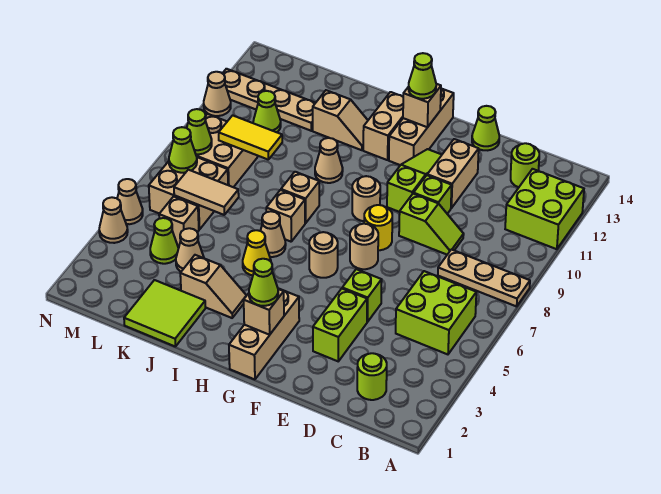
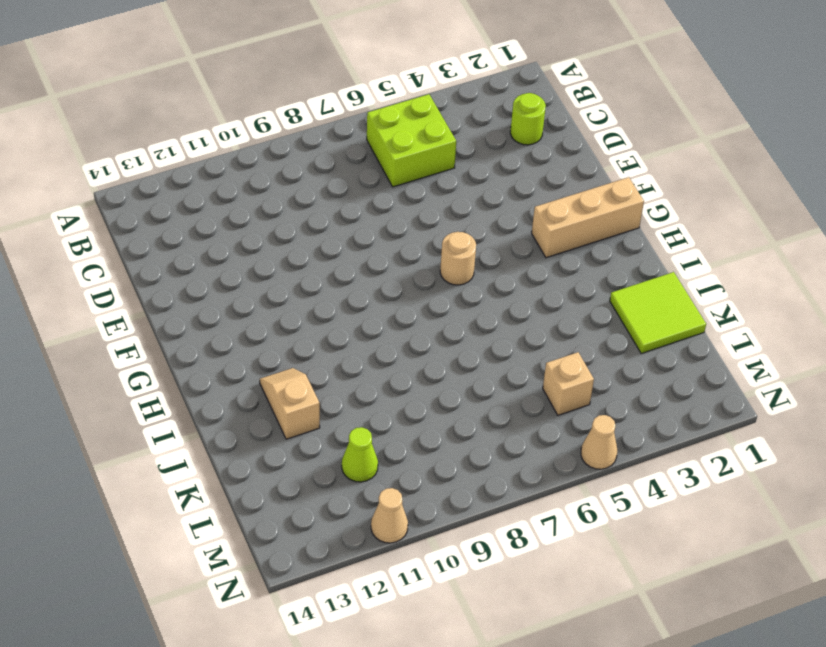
none -> tan 1x3 plate [438,250,530,306]
none -> lime 2x2 brick [505,169,584,249]
none -> lime 1x1 round brick [511,143,539,187]
none -> lime 1x2 slope [399,194,464,255]

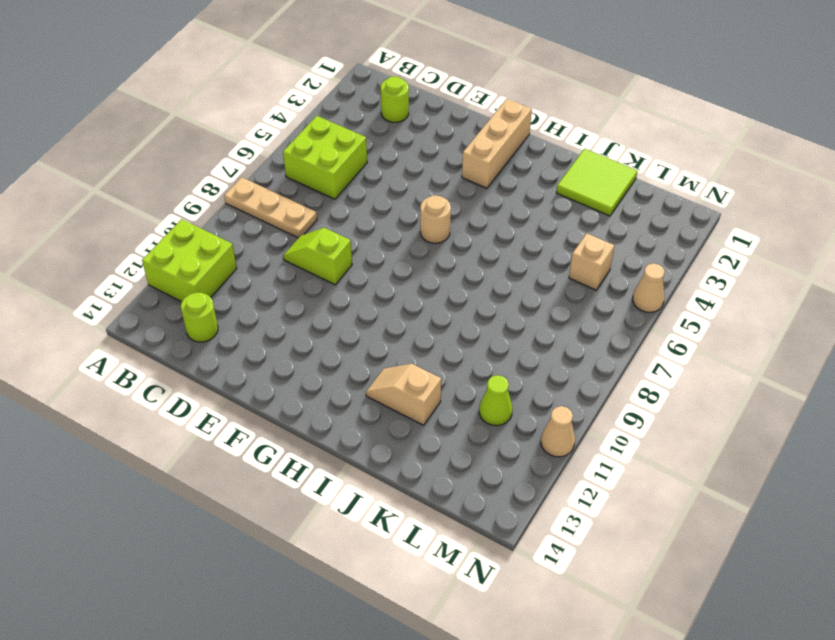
none -> lime 1x2 brick [313,289,367,361]
none -> lime 1x1 brick [342,269,382,322]
none -> lime 1x1 brick [414,175,452,214]
none -> tan 1x2 brick [427,139,479,208]

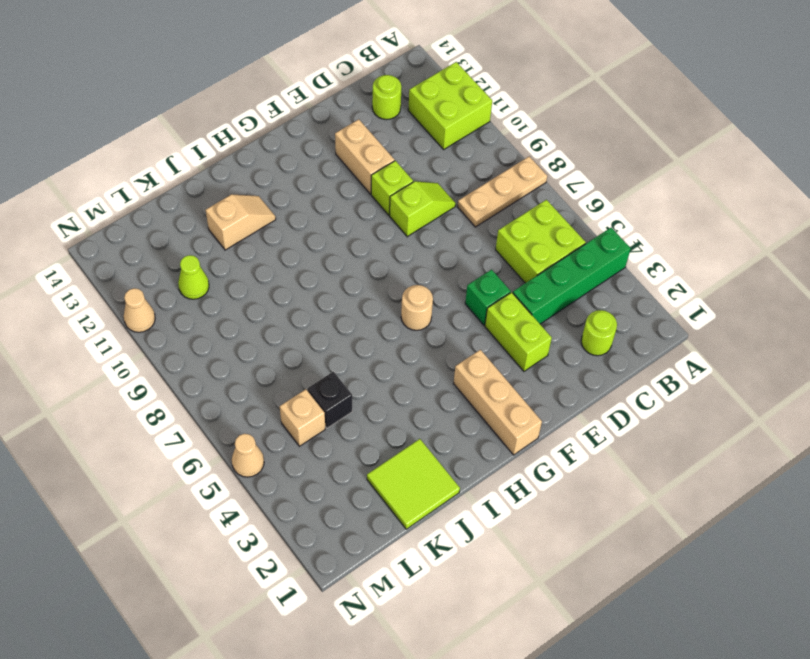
green 1x4 brick [513,228,631,324] -> none
green 1x1 brick [465,270,511,325] -> lime 1x1 brick [342,269,382,322]
black 1x1 brick [307,372,352,428] -> none
none -> lime 1x1 cone [472,106,499,150]
none -> tan 1x1 round brick [350,224,378,269]
none -> yellow 1x1 round brick [364,205,392,250]
none -> lime 1x3 slope [387,149,442,212]

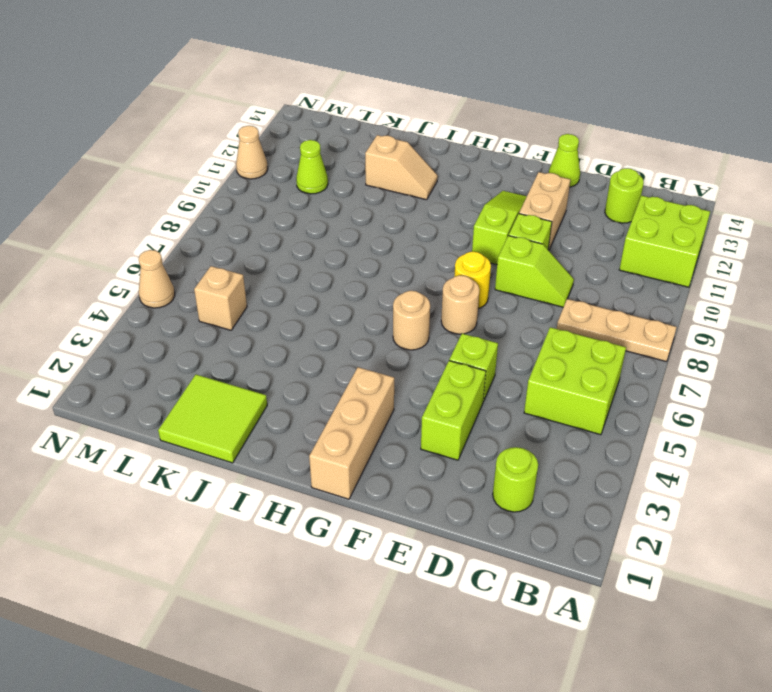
none -> tan 1x1 round brick [352,176,380,221]
none -> tan 1x3 brick [389,89,454,165]
none -> tan 1x2 brick [363,92,403,160]
none -> tan 1x2 slope [180,255,247,318]

